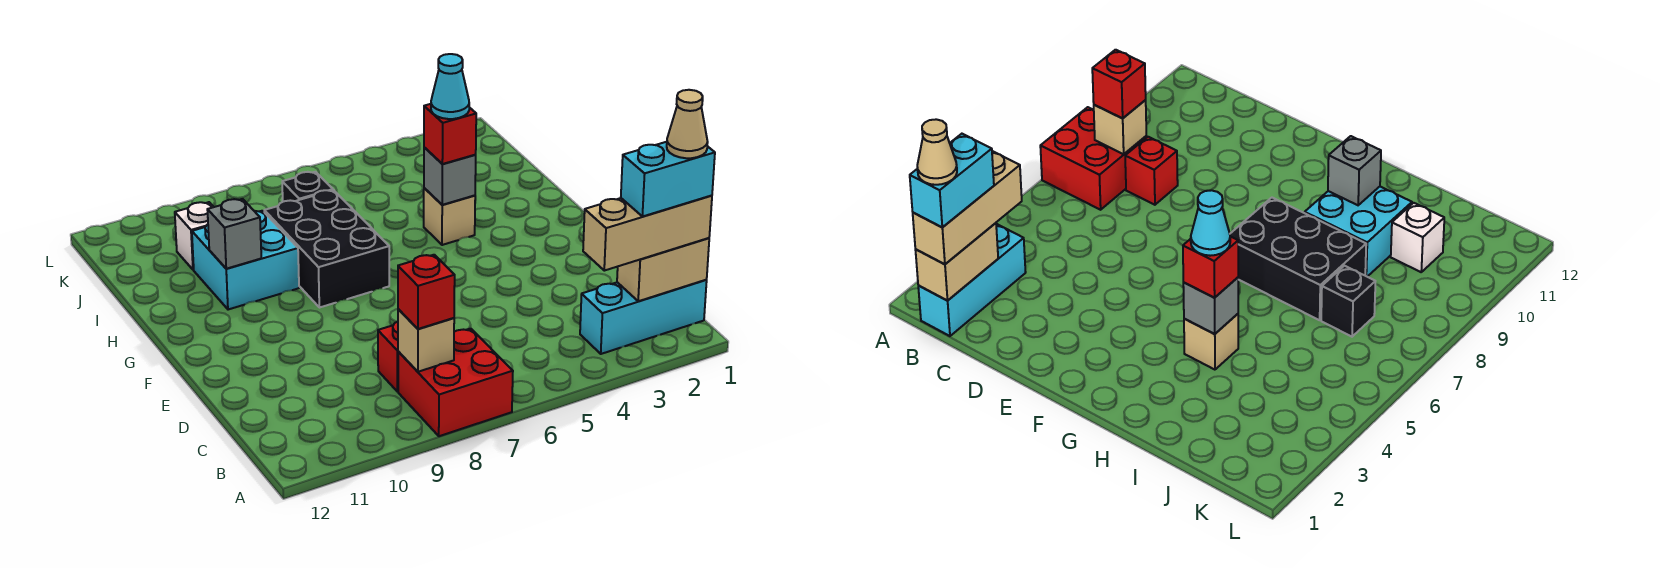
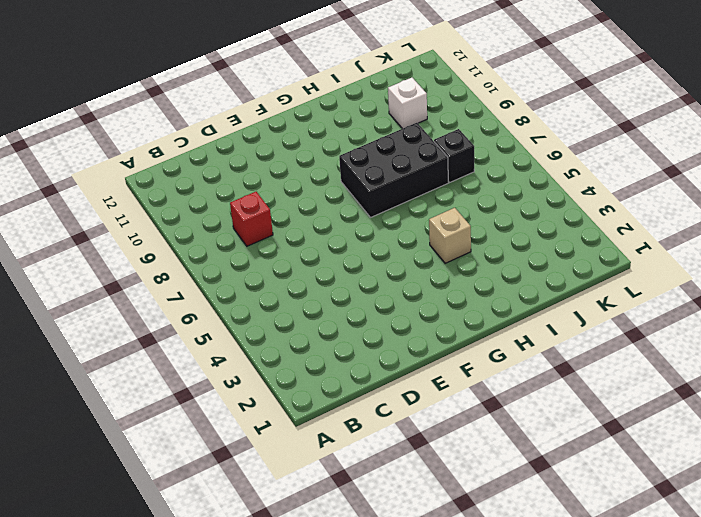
none -> red 2x2 brick [398,329,513,436]
none -> cyan 1x3 brick [580,280,707,354]
none -> cyan 2x2 brick [192,211,299,310]

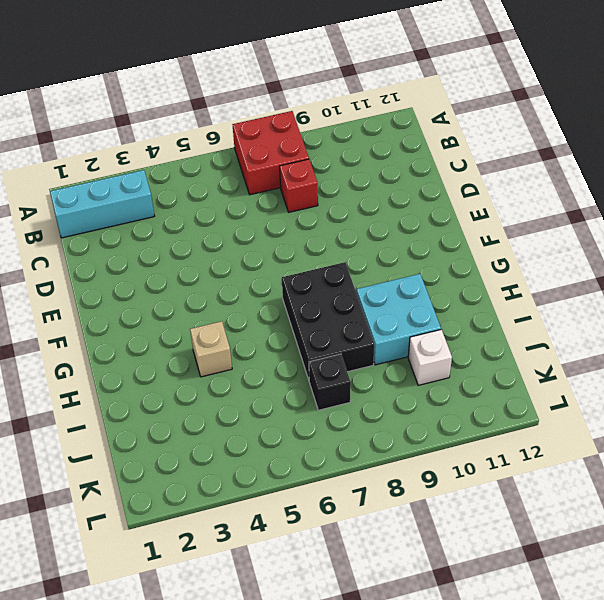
none -> tan 1x2 brick [617,238,709,301]
none -> tan 1x1 brick [398,309,454,372]
none -> grey 1x1 brick [424,147,476,205]

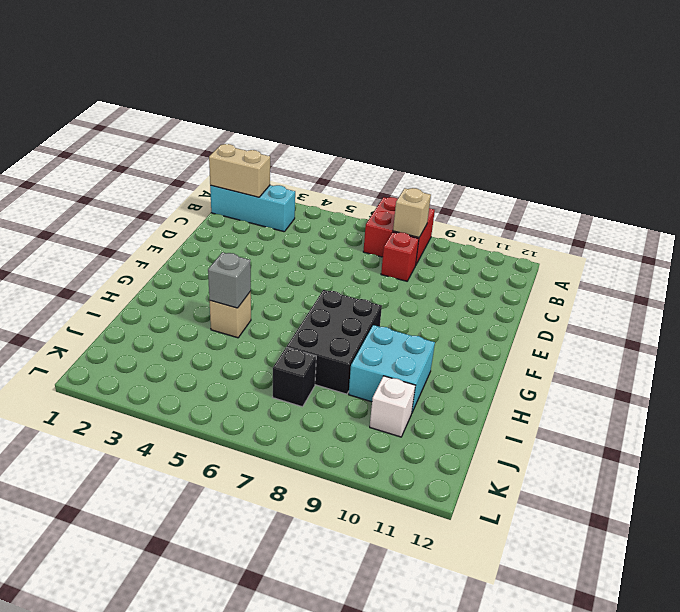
none -> grey 1x1 brick [207,199,261,269]
none -> tan 1x3 brick [583,195,712,271]
none -> red 1x1 brick [398,255,455,329]

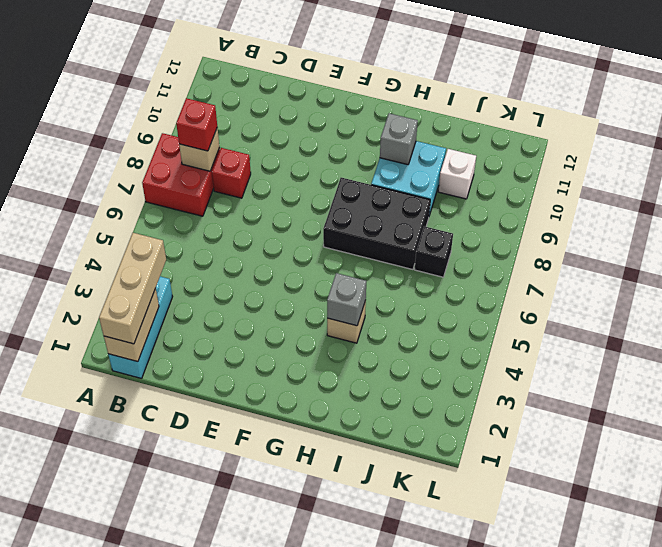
none -> red 1x1 brick [424,104,476,164]
none -> cyan 1x2 brick [621,142,715,217]
none -> cyan 1x1 cone [431,54,469,119]

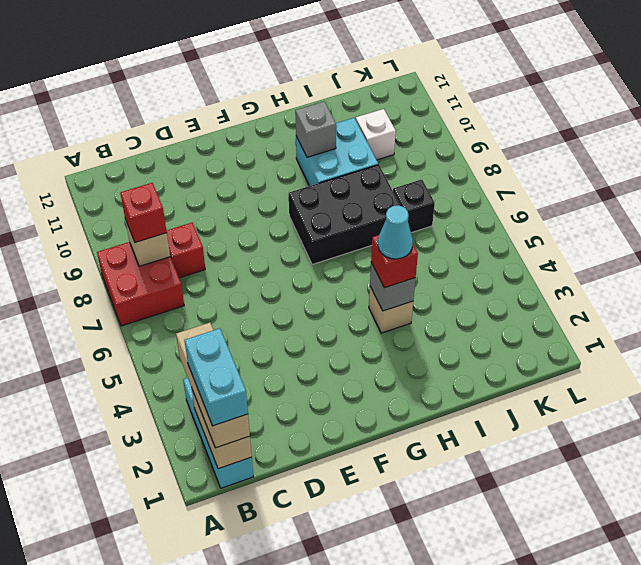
none -> tan 1x1 cone [667,90,708,158]

